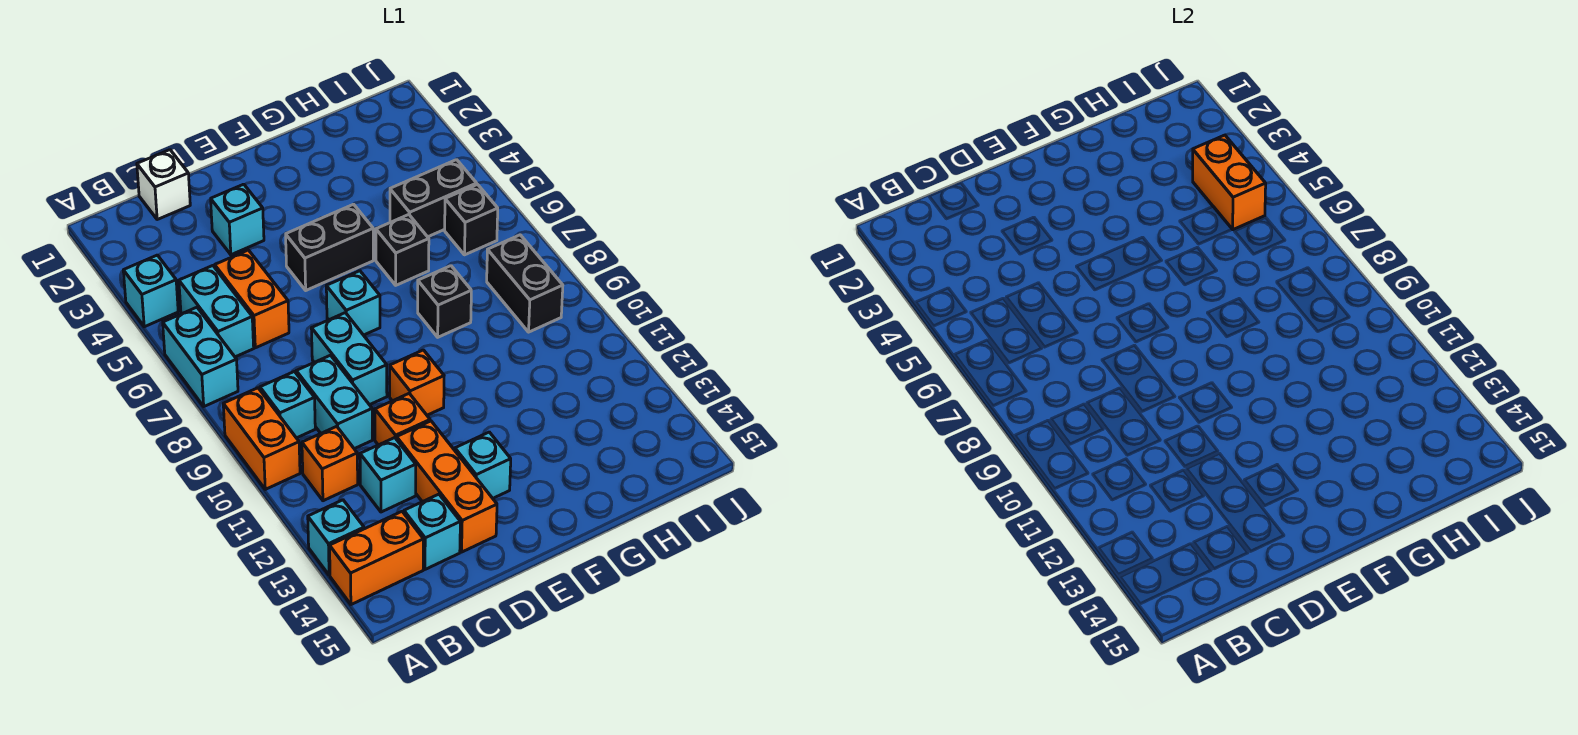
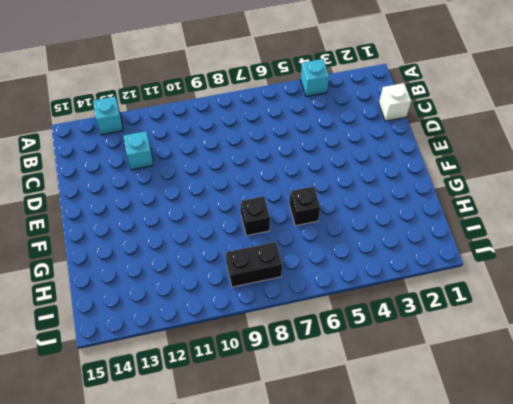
none -> cyan 1x2 brick [163,307,238,406]
none -> orange 1x2 brick [223,388,300,489]
none -> orange 1x2 brick [330,512,423,605]

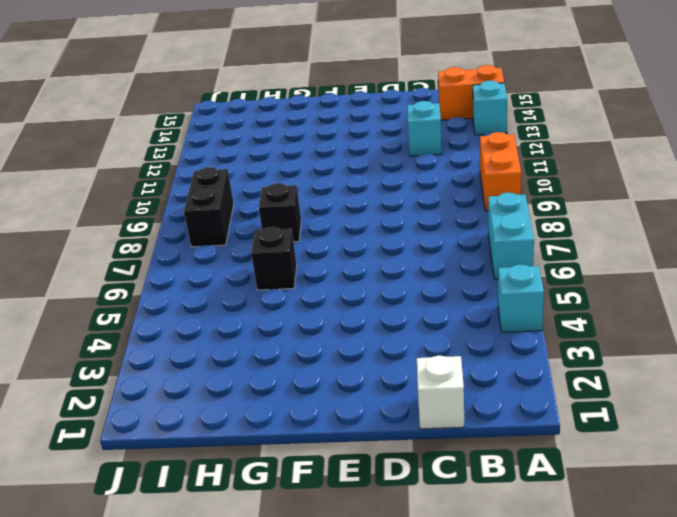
none -> cyan 1x2 brick [179,266,254,357]
none -> cyan 1x1 brick [260,372,315,438]
none -> orange 1x1 brick [302,426,358,501]

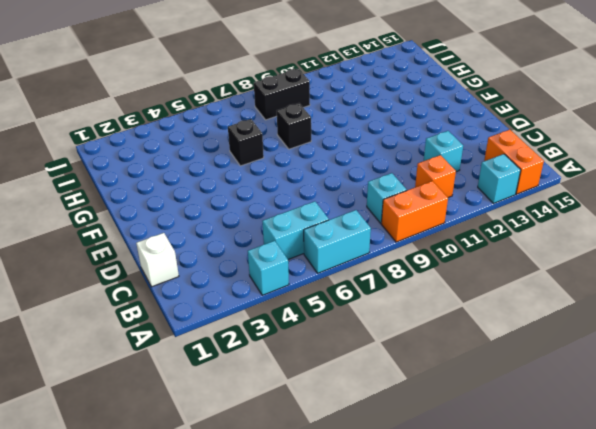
none -> orange 1x2 brick [215,250,289,348]
none -> cyan 1x2 brick [296,355,372,449]
none -> cyan 1x1 brick [404,494,460,569]

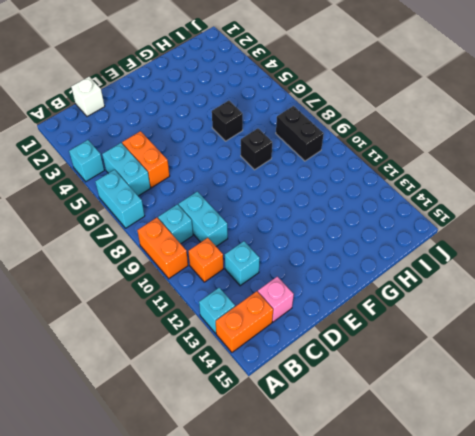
pink 1x1 brick [258,277,294,322] -> cyan 1x1 brick [404,494,460,569]
none -> cyan 1x1 brick [211,184,264,255]
none -> cyan 1x2 brick [311,313,387,405]
none -> orange 1x1 brick [375,394,430,445]

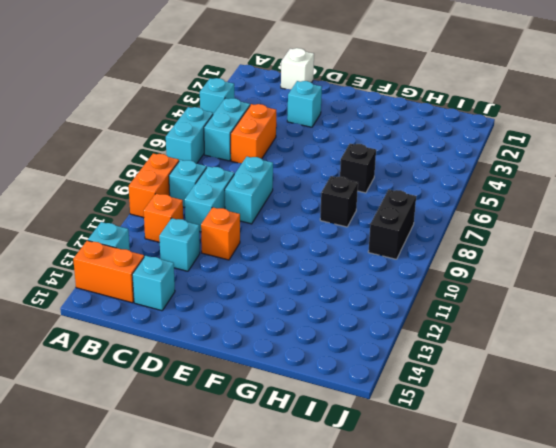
none -> orange 1x3 brick [397,421,497,552]
none -> black 1x2 brick [286,204,373,290]
none -> cyan 1x1 brick [326,271,380,335]

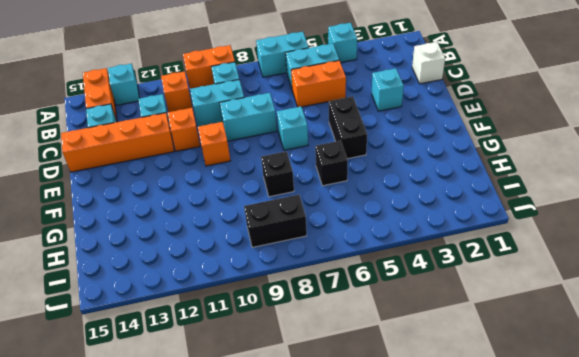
orange 1x4 brick [61,113,174,172] -> orange 1x3 brick [397,421,497,552]
none -> cyan 1x1 brick [455,432,511,498]
none -> black 1x2 brick [390,160,477,237]
none -> black 1x1 brick [445,184,498,255]

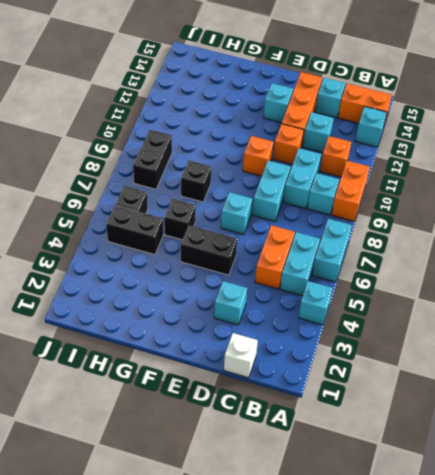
none -> orange 1x2 brick [1193,135,1266,230]

